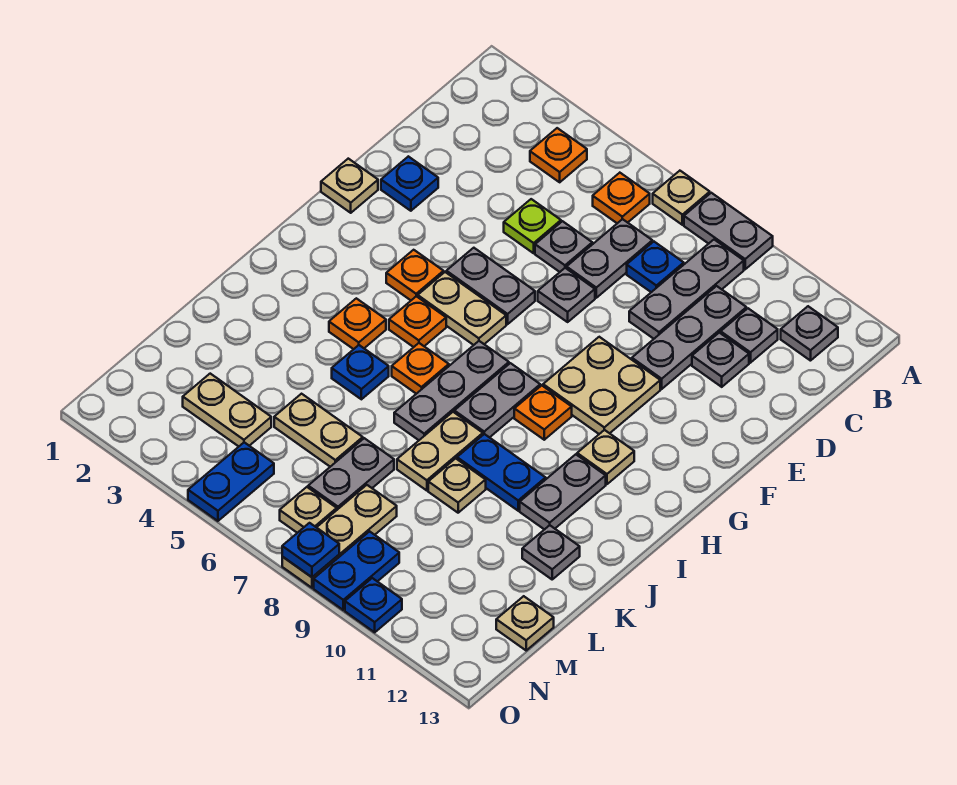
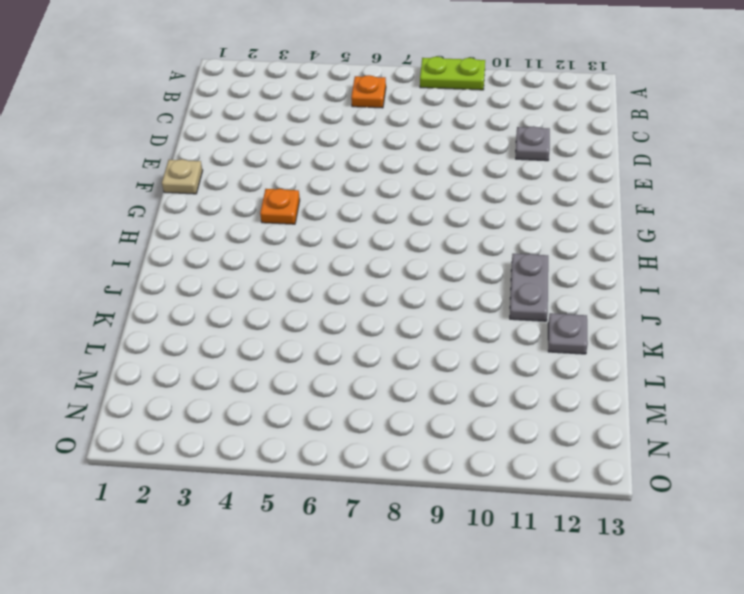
lime 1x2 plate [420,57,485,90] -> grey 1x2 plate [684,193,773,269]
none -> tan 1x1 plate [653,171,710,225]
none -> orange 1x1 plate [530,128,587,182]
none -> grey 1x3 plate [629,240,744,339]
none -> grey 1x1 plate [781,306,838,361]

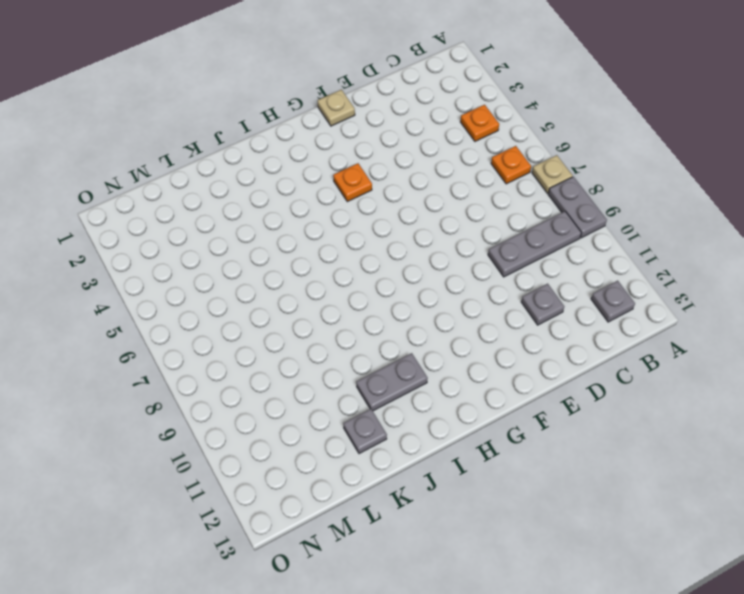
none -> grey 1x2 plate [567,219,652,298]
none -> blue 1x1 plate [627,242,684,292]
none -> grey 1x3 plate [632,286,746,389]
none -> grey 1x1 plate [721,308,778,363]

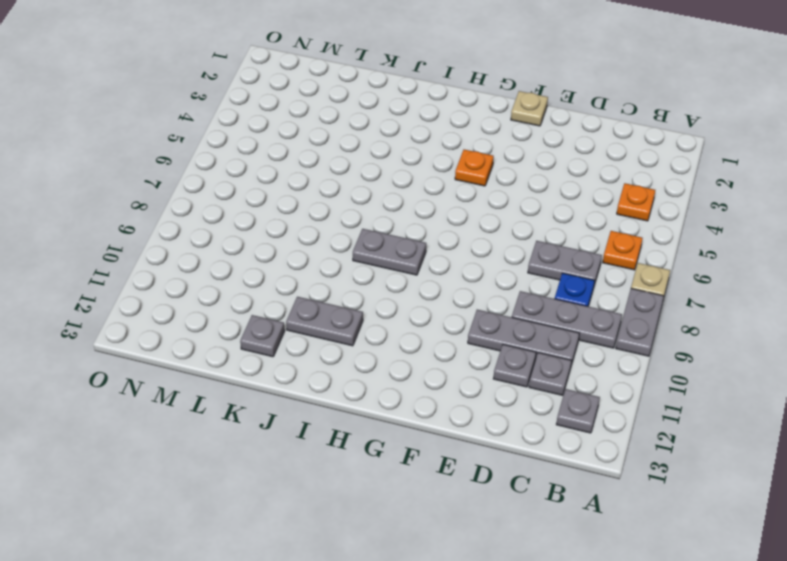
none -> lime 1x1 plate [504,199,561,253]
none -> grey 1x1 plate [535,221,592,272]
none -> blue 1x1 plate [381,156,438,211]
none -> grey 1x1 plate [538,268,595,322]

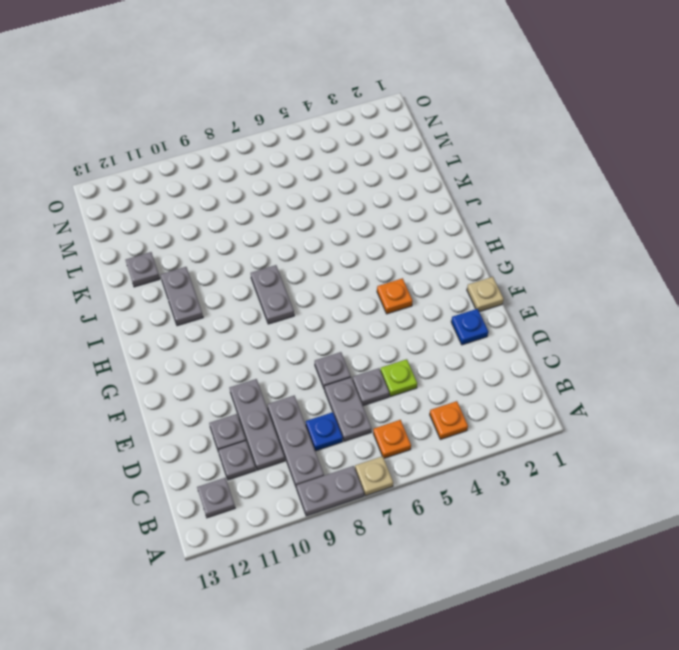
none -> grey 1x2 plate [446,248,535,324]
none -> tan 2x2 plate [543,337,660,434]
none -> tan 1x2 plate [418,272,506,345]
none -> orange 1x1 plate [389,296,446,347]

